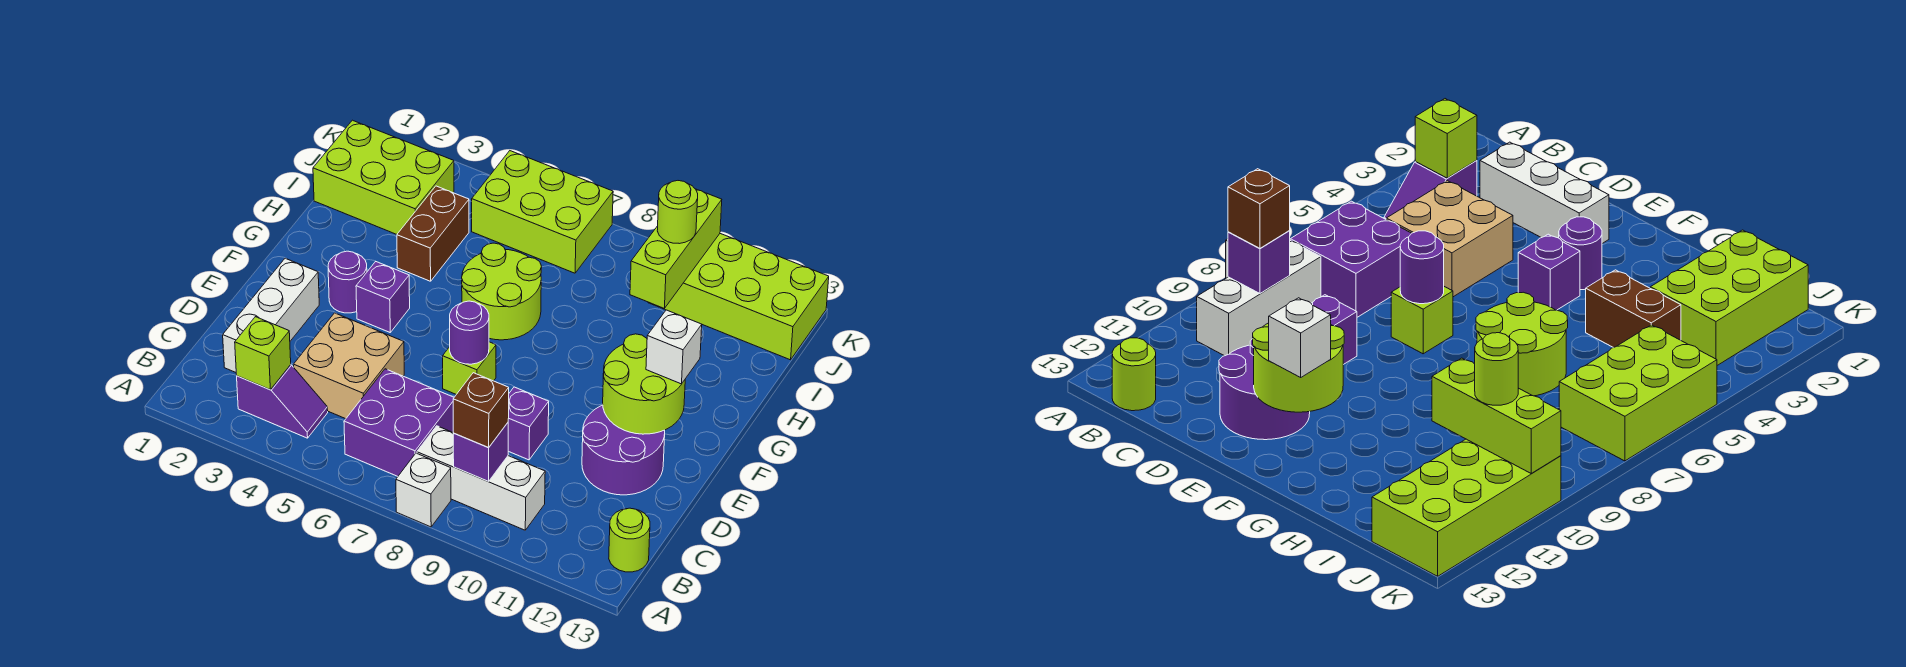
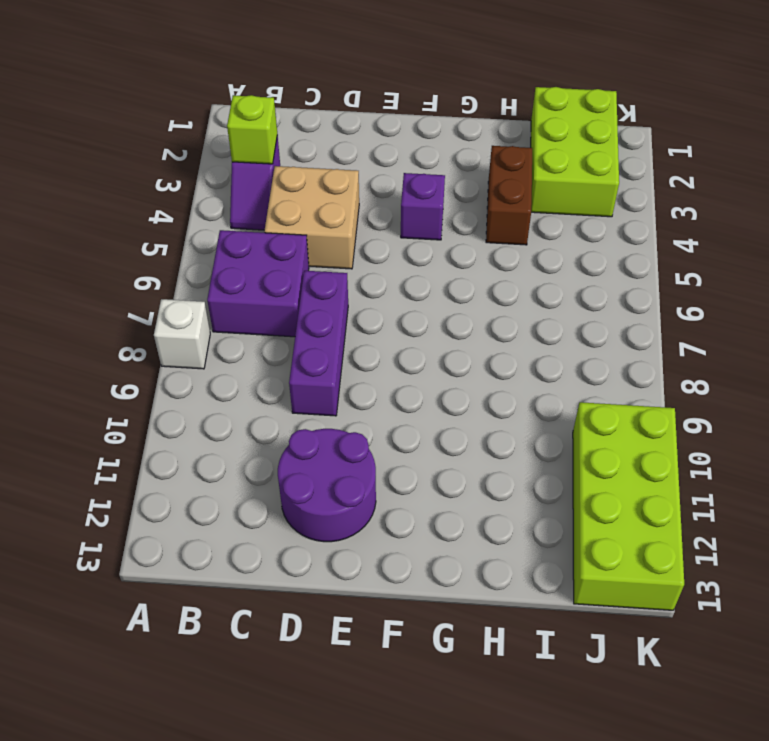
purple 1x3 brick [289,271,348,416] -> purple 1x1 brick [508,387,549,460]
brown 1x2 brick [486,146,532,245] -> brown 1x2 brick turned to [397,186,469,281]
none -> white 1x3 brick [417,426,545,530]
none -> lime 1x1 round brick [609,508,650,572]
none -> white 1x3 brick [223,258,319,372]

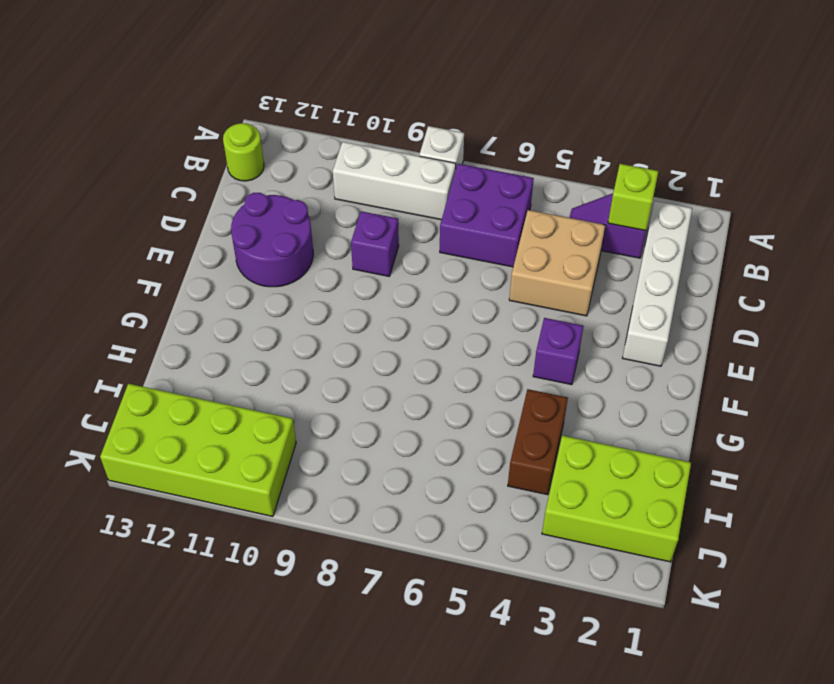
white 1x4 brick [623,201,692,366] -> white 1x3 brick [223,258,319,372]
none -> lime 1x1 brick [443,342,496,394]
none -> purple 1x1 round brick [328,251,367,313]
none -> lime 2x2 round brick [462,243,542,340]

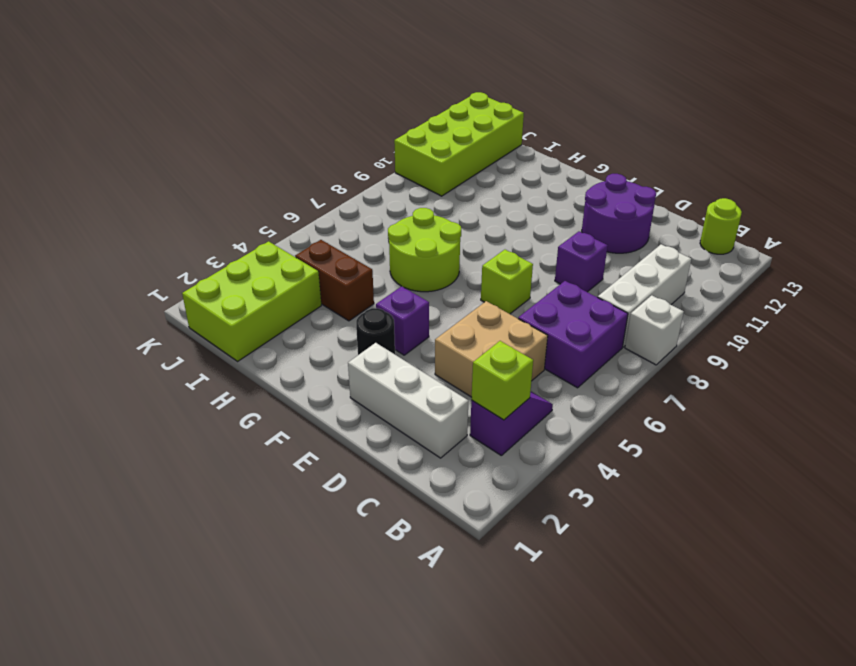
black 1x1 round brick [356,308,395,355] -> purple 1x1 round brick [328,251,367,313]
none -> lime 2x3 brick [472,151,613,273]
none -> purple 1x1 brick [453,423,508,481]
none -> purple 1x1 round brick [450,301,489,364]

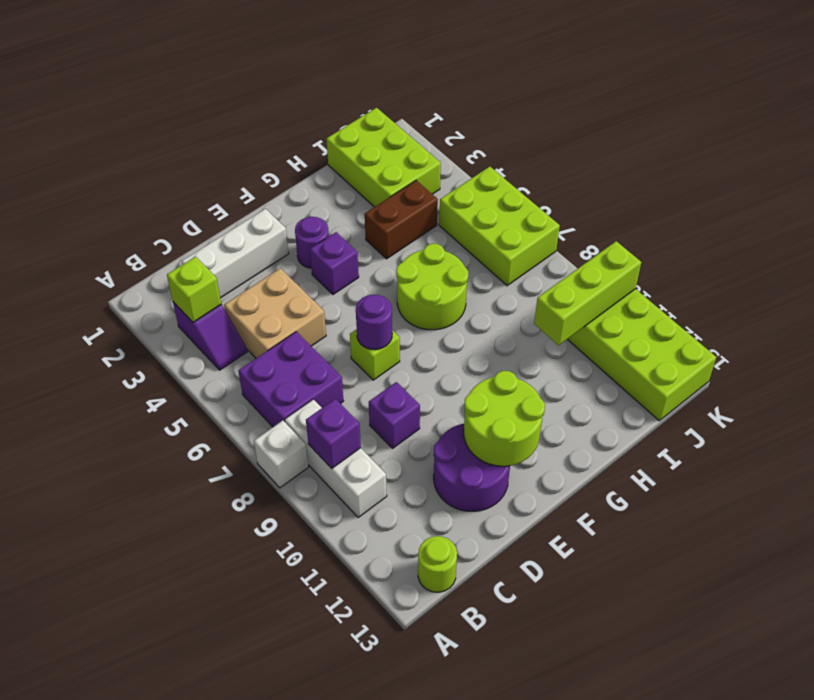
none -> brown 1x1 brick [453,373,509,448]
none -> white 1x1 brick [646,310,702,384]
none -> lime 1x1 round brick [657,181,698,244]

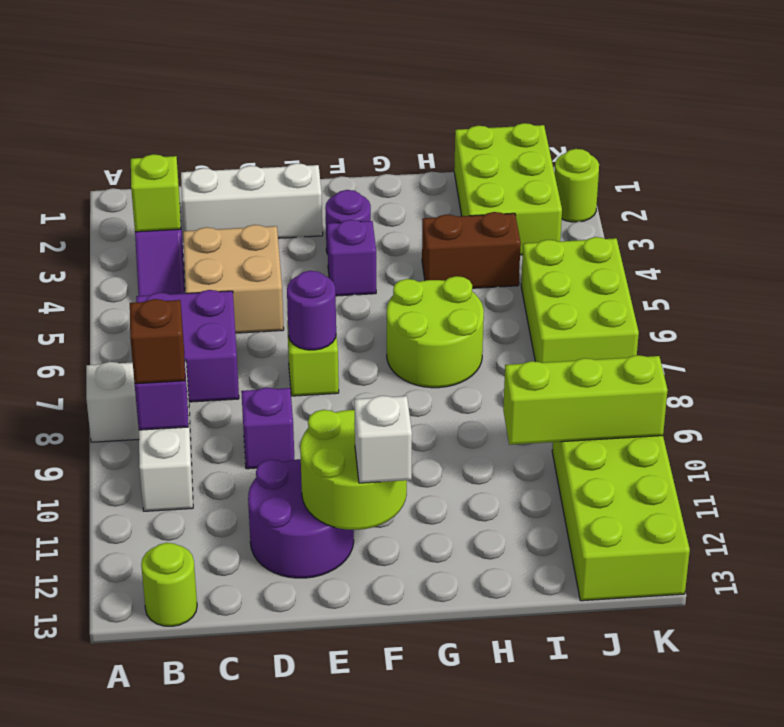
lime 1x1 round brick [555,149,599,222] -> lime 1x1 round brick moved to [657,181,698,244]

